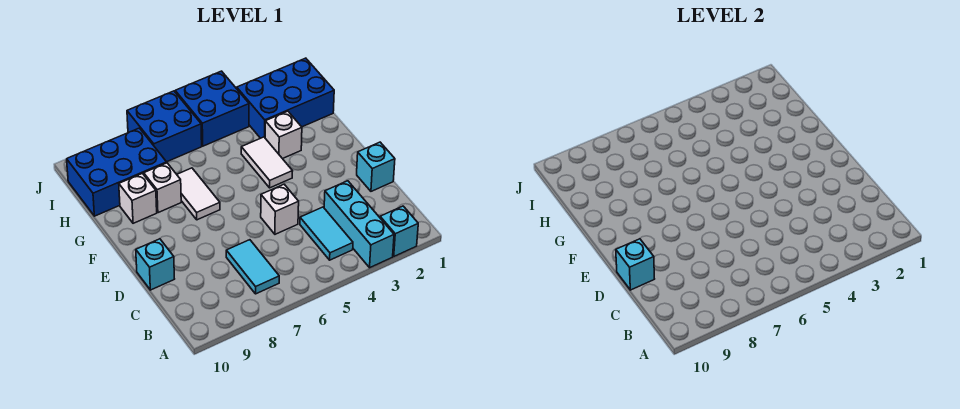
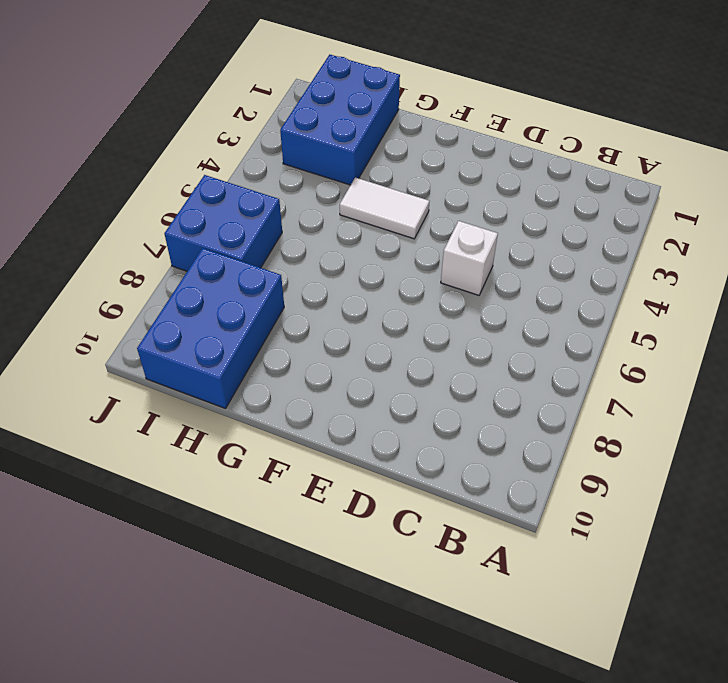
none -> cyan 1x1 brick [380,206,418,256]
none -> cyan 1x3 brick [324,181,394,268]
none -> cyan 1x2 tile [300,207,353,260]

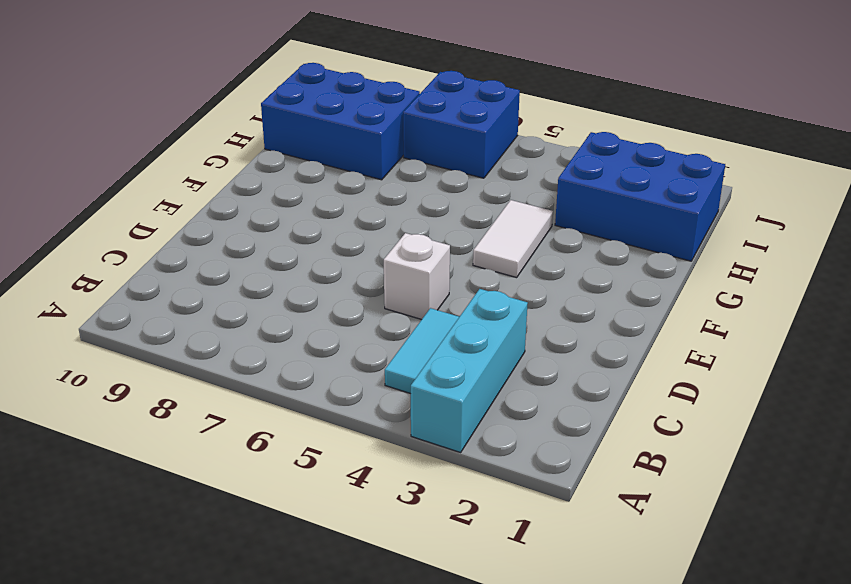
none -> cyan 1x1 brick [380,206,418,256]
none -> cyan 1x2 tile [226,240,279,294]
none -> cyan 1x1 brick [357,142,395,191]

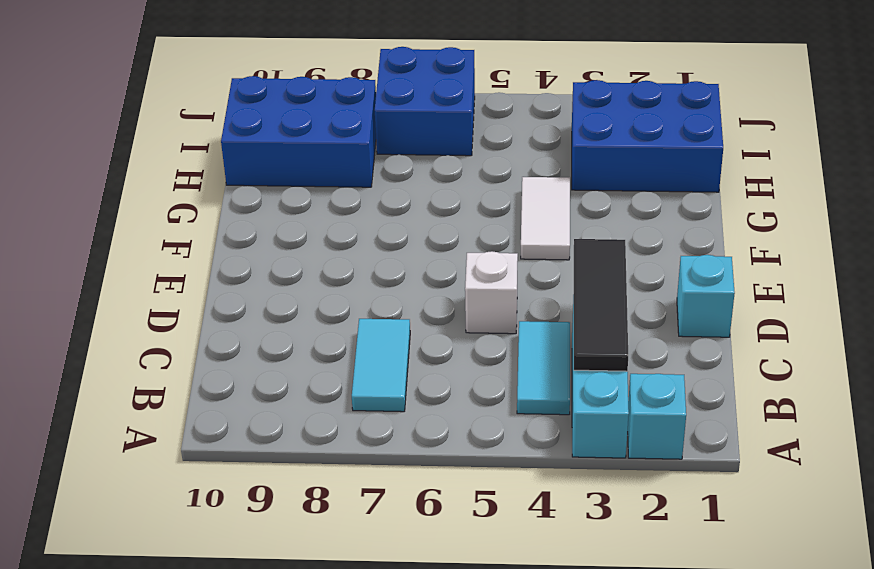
black 1x3 tile [574,239,628,371] -> none
none -> cyan 1x1 brick [136,239,174,290]
none -> white 1x2 tile [177,168,220,220]
none -> white 1x1 brick [265,111,302,159]

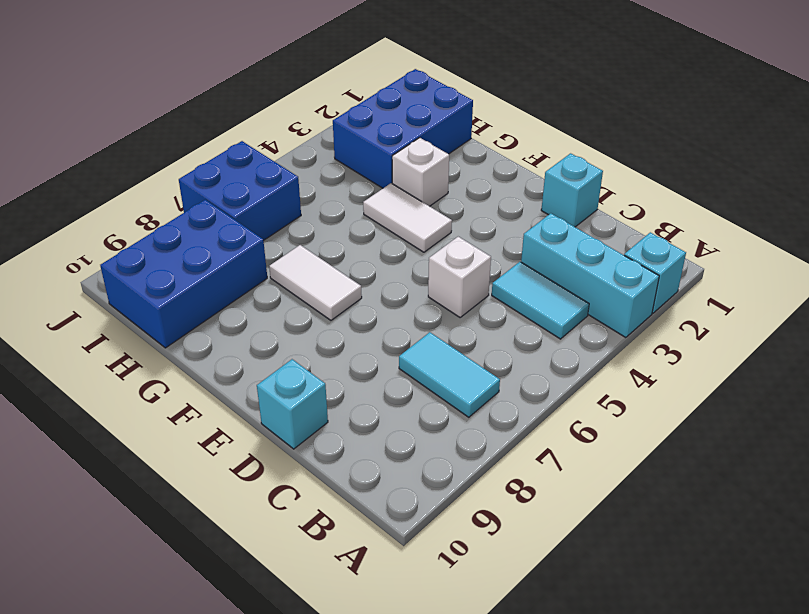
none -> white 1x1 brick [144,163,181,213]
none -> white 1x1 brick [119,173,157,223]
none -> blue 2x2 brick [175,71,249,146]

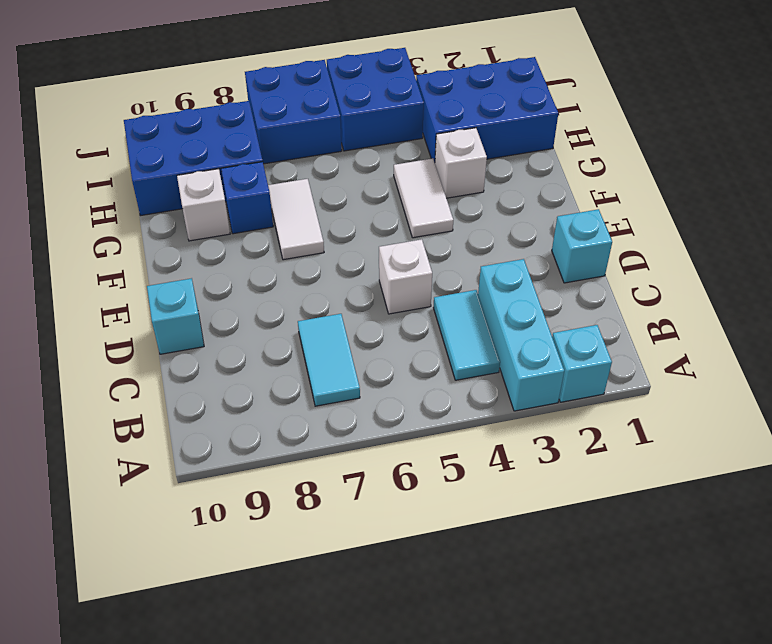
blue 1x1 brick [221,162,273,234] -> white 1x1 brick [144,163,181,213]
none -> cyan 1x1 brick [616,239,654,290]

